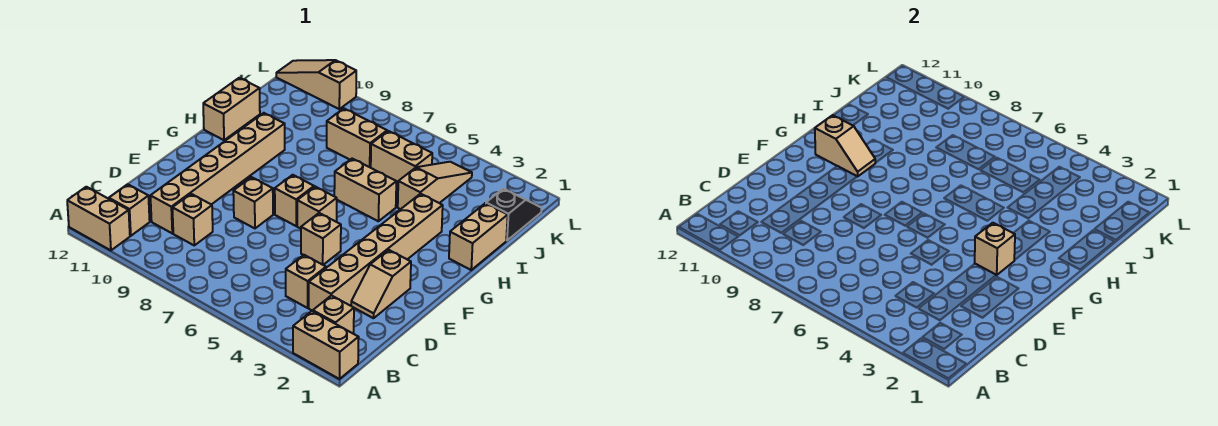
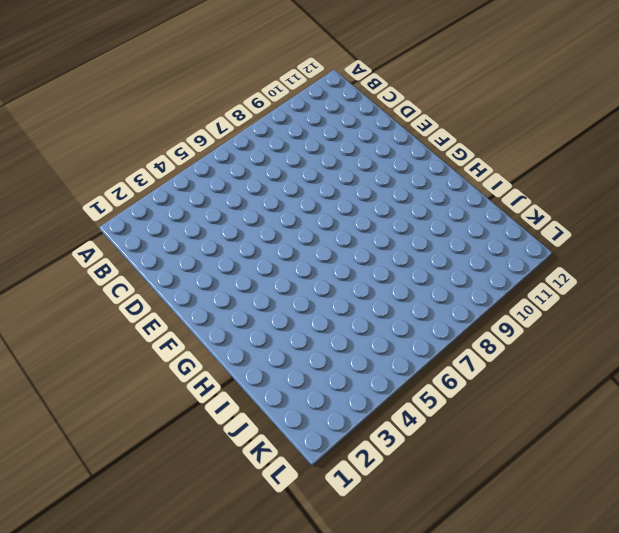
none -> tan 1x2 brick [293,311,359,379]
none -> tan 1x2 brick [67,187,130,250]
none -> tan 1x1 brick [313,295,354,334]

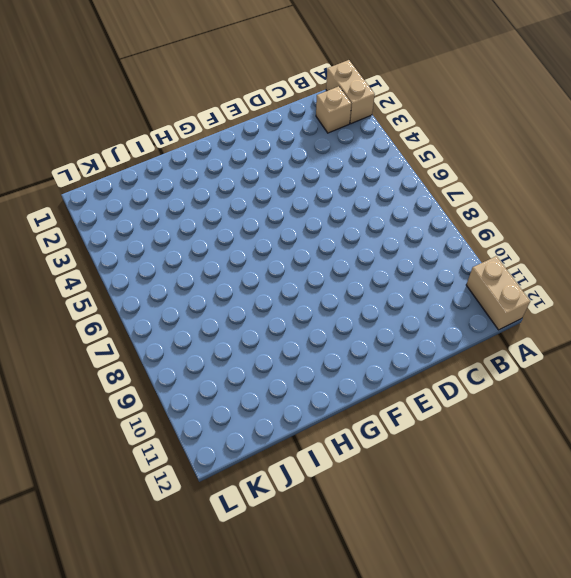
none -> tan 1x1 brick [109,184,150,236]
none -> tan 1x6 brick [309,194,443,311]
none -> tan 1x1 brick [286,255,326,308]

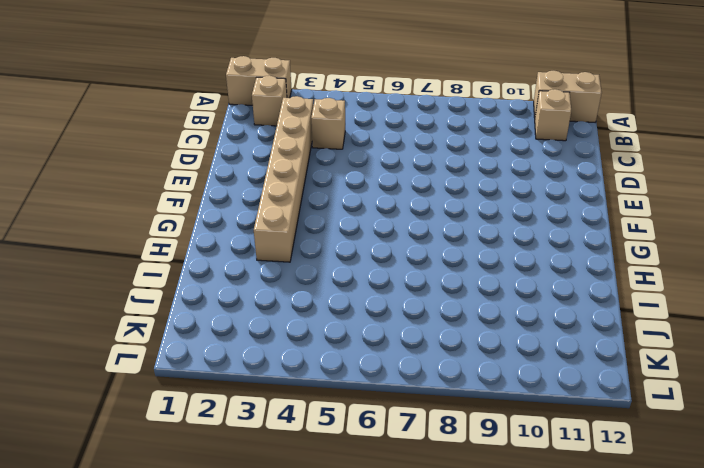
none -> tan 1x1 brick [172,194,213,245]
none -> tan 1x6 brick [150,113,285,233]
none -> tan 1x2 slope [351,250,411,318]

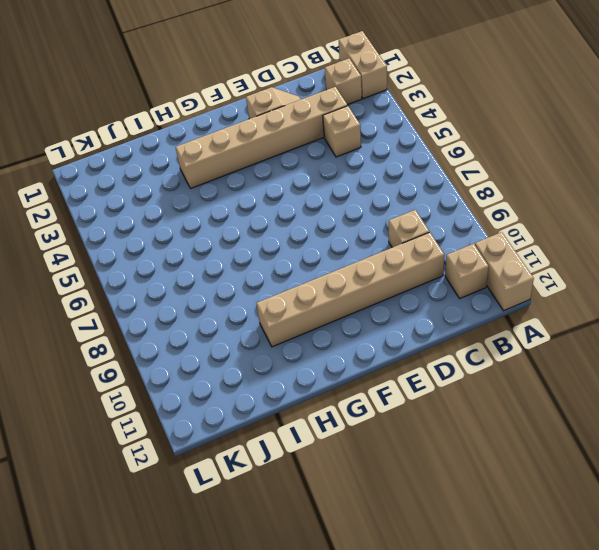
none -> tan 1x1 brick [301,213,341,265]
none -> tan 1x1 brick [233,177,273,228]
none -> tan 1x1 brick [297,187,337,229]

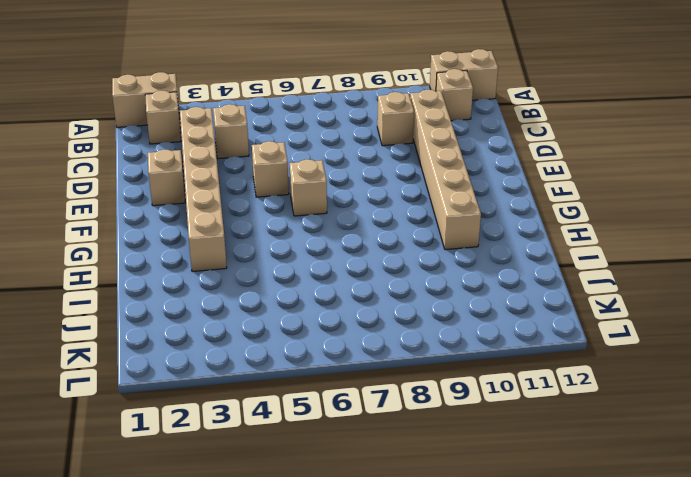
none -> tan 1x1 brick [233,177,273,228]
none -> tan 1x1 brick [275,175,314,226]
none -> tan 1x2 brick [449,203,508,270]

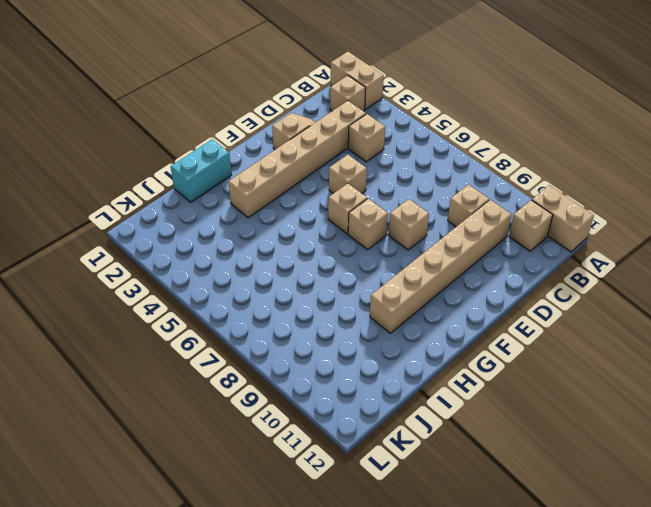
cyan 1x2 brick [171,139,232,202] -> tan 1x2 brick [449,203,508,270]
none -> tan 1x2 brick [334,159,396,221]
none -> tan 1x2 brick [203,78,260,140]
none -> tan 1x3 slope [398,162,472,209]

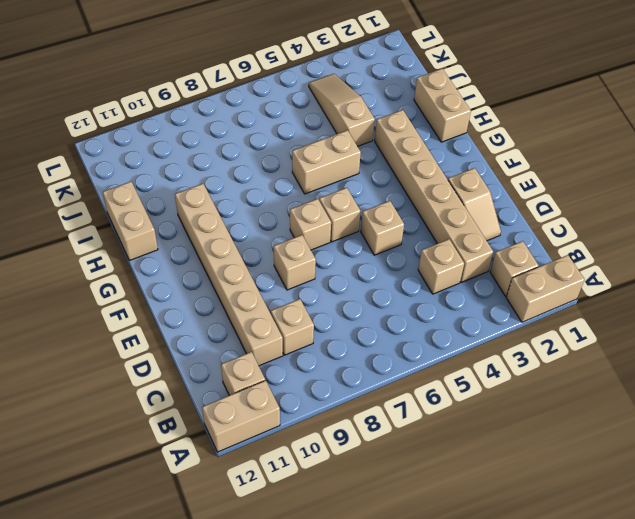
none -> black 1x2 slope [486,189,541,240]
none -> tan 1x2 brick [371,131,432,184]
none -> tan 1x2 brick [327,109,387,168]

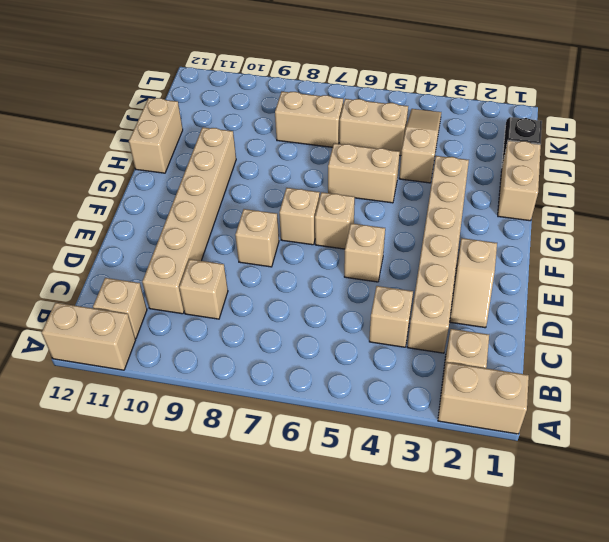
none -> tan 1x3 slope [276,60,356,109]
none -> tan 1x1 brick [975,223,1015,275]
none -> tan 1x2 slope [815,115,875,177]

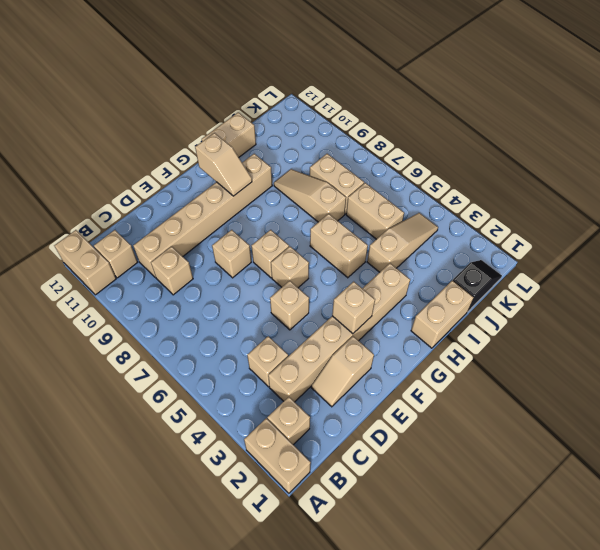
tan 1x3 slope [274,169,346,222] -> tan 1x3 slope moved to [276,60,356,109]

